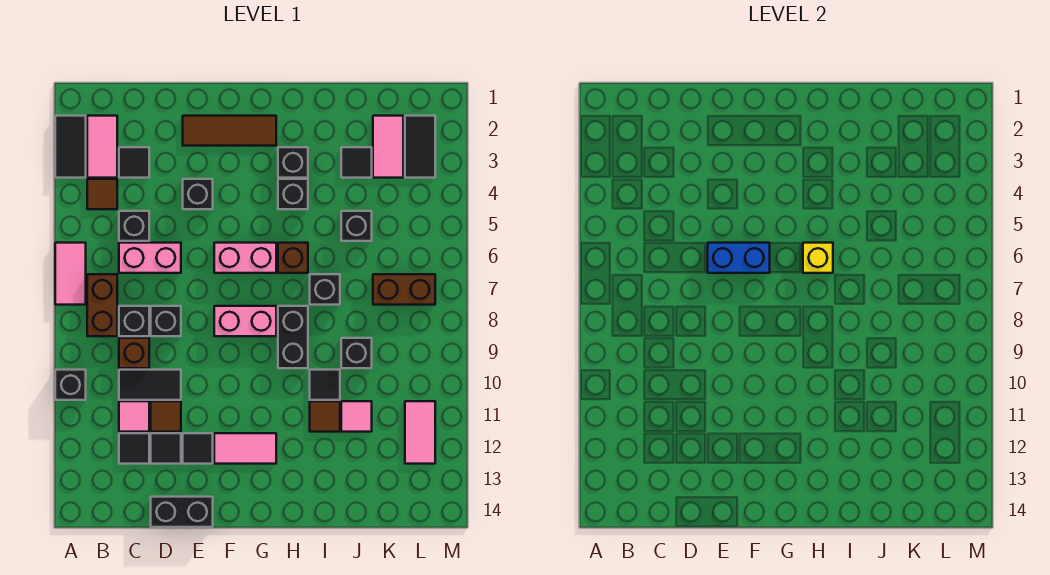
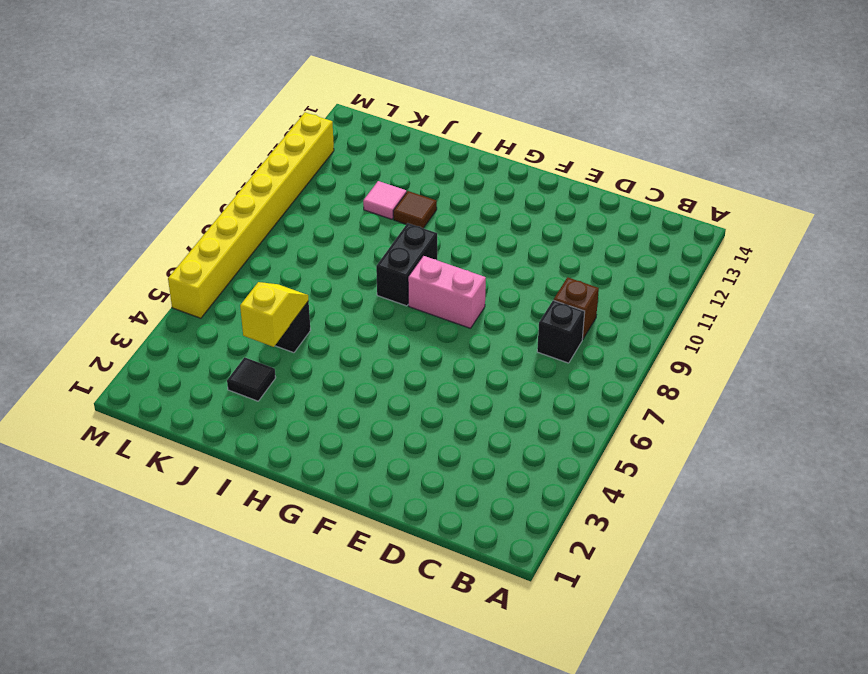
yellow 1x2 slope [240,282,309,347] -> none
yellow 1x8 brick [168,112,334,318] -> none
none -> black 1x2 tile [55,116,86,178]
none -> pink 1x2 tile [55,243,86,305]
none -> black 1x1 brick [55,370,86,400]
none -> pink 1x2 tile [87,116,117,178]

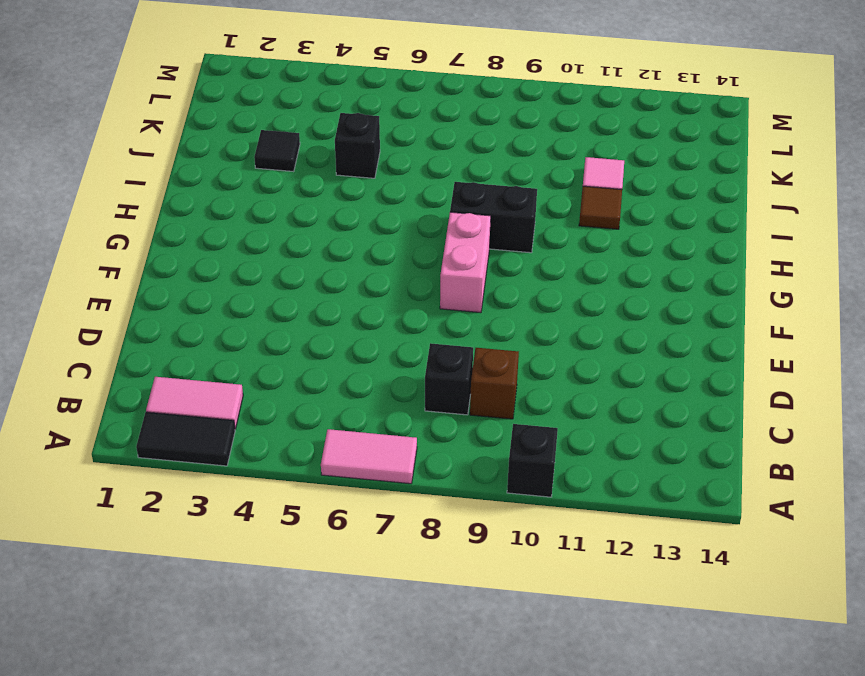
none -> brown 1x1 tile [87,179,117,209]
none -> brown 1x2 brick [87,274,117,336]
none -> black 1x1 tile [119,147,149,178]
none -> black 1x1 brick [119,211,149,241]

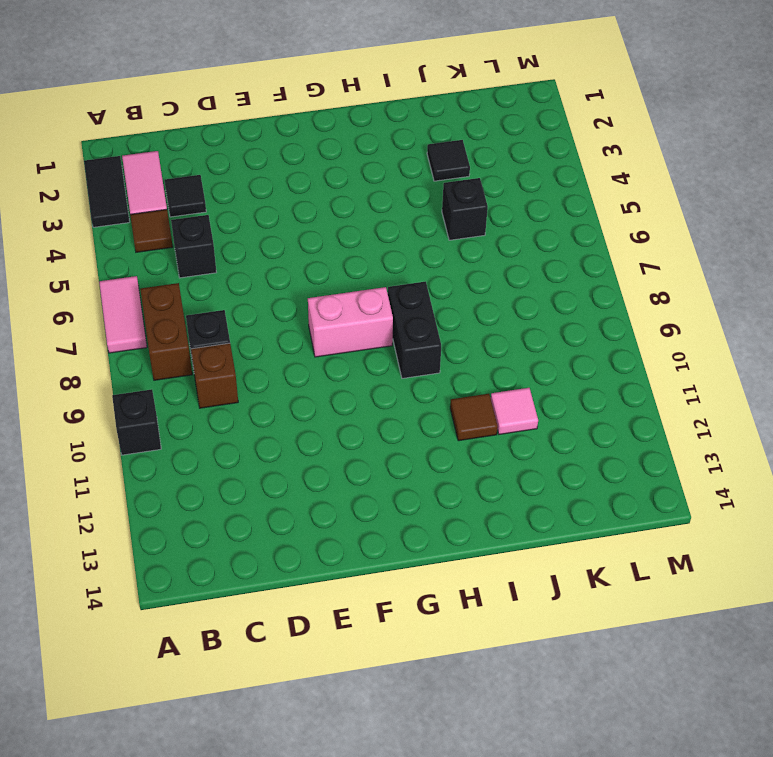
none -> pink 1x2 brick [119,243,181,273]
none -> black 1x2 tile [119,370,181,400]
none -> pink 1x1 tile [119,401,149,432]
none -> black 1x1 tile [119,433,149,464]

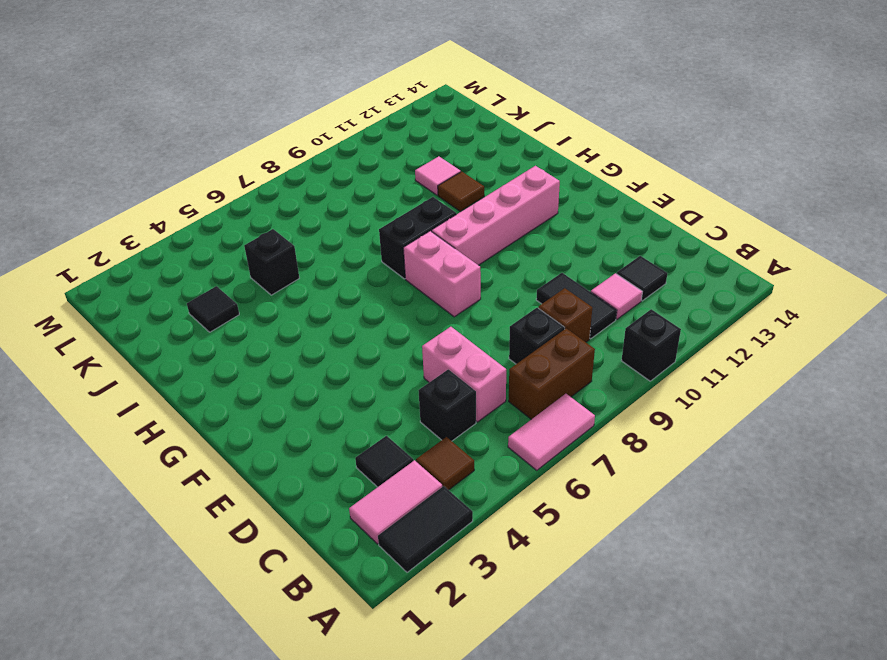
pink 1x4 brick [432,166,560,265] -> pink 1x2 tile [214,433,276,464]
none -> black 1x1 brick [151,306,181,336]
none -> brown 1x1 tile [151,401,181,432]
none -> black 1x1 tile [151,433,181,464]
none -> black 1x2 brick [151,497,213,527]

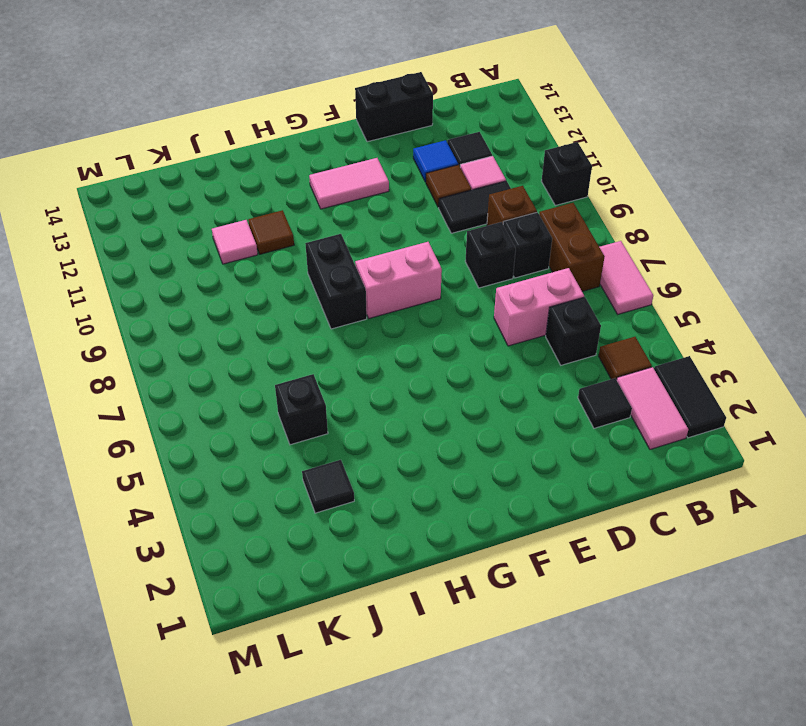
blue 1x1 tile [413,140,458,182] -> black 1x1 tile [151,433,181,464]
none -> brown 1x3 tile [183,116,276,146]
none -> black 1x1 brick [183,179,213,209]
none -> black 1x1 tile [183,433,213,464]
none -> pink 1x2 brick [214,243,276,273]

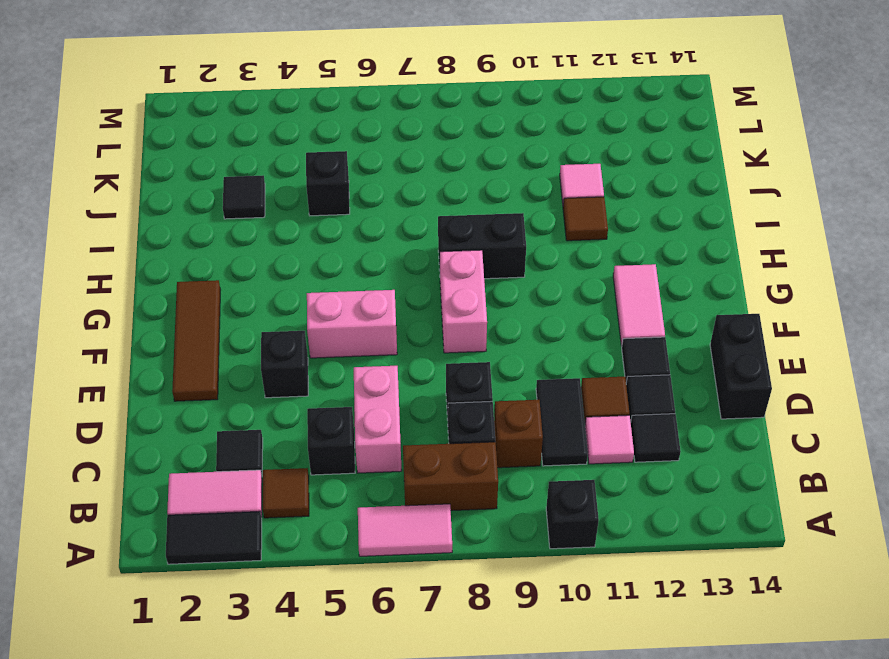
pink 1x2 brick [307,290,397,358] -> pink 1x2 brick turned to [214,243,276,273]
none -> black 1x1 brick [278,147,308,178]
none -> black 1x1 brick [278,179,308,209]
none -> brown 1x1 brick [278,243,308,273]
none -> black 1x1 brick [310,274,340,305]

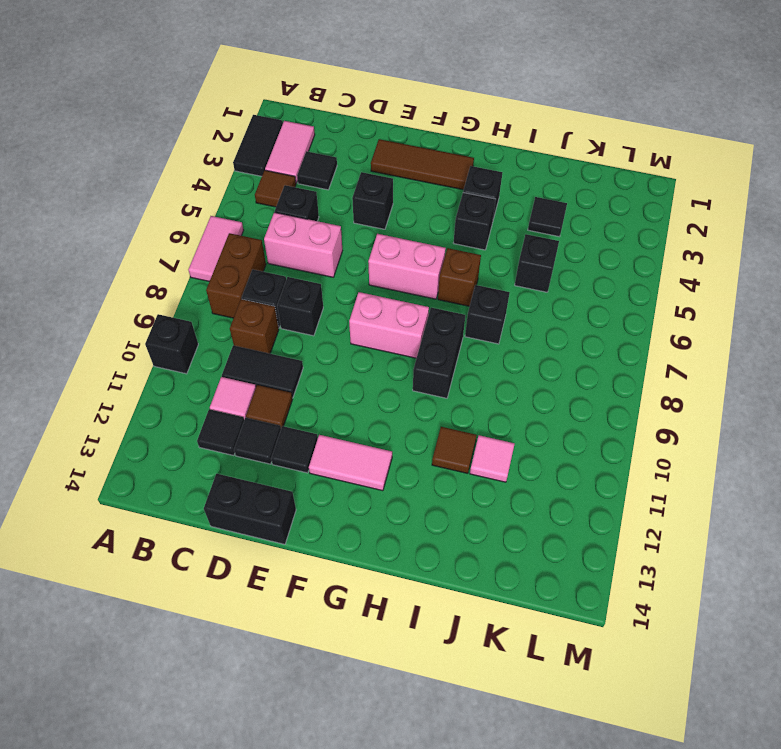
none -> black 1x1 tile [310,370,340,400]
none -> black 1x1 brick [341,338,372,368]
none -> pink 1x2 tile [373,116,403,178]
none -> brown 1x2 brick [373,274,435,305]

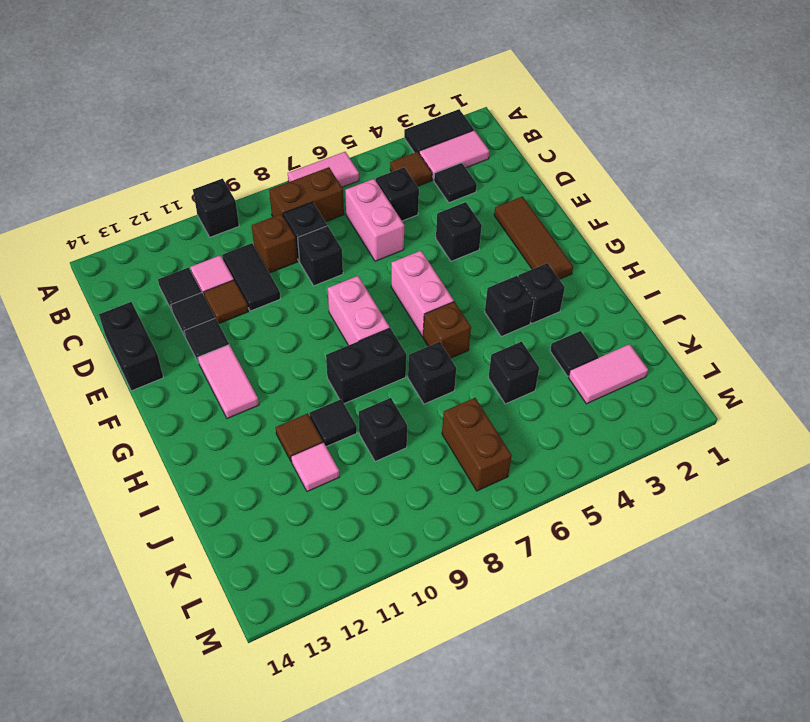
none -> black 1x2 tile [405,116,435,178]
none -> pink 1x2 tile [405,401,435,464]
none -> blue 1x2 brick [708,243,770,273]
none -> yellow 1x1 brick [803,243,833,273]

